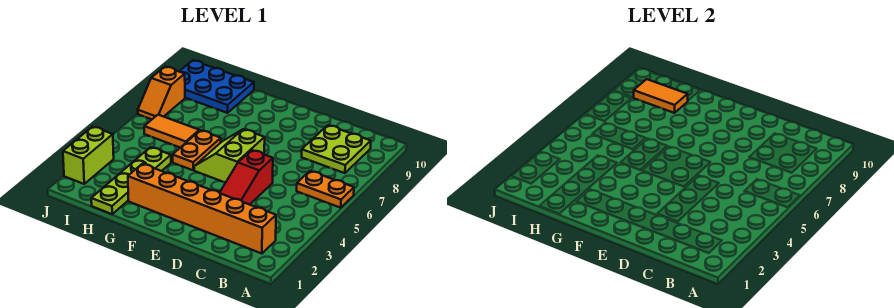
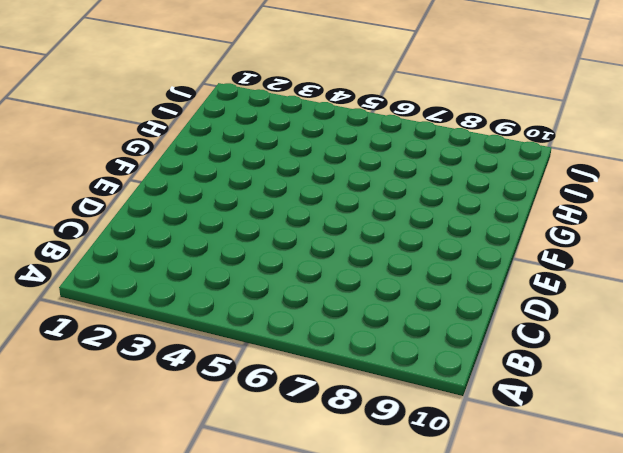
none -> orange 1x2 plate [297,171,354,208]
none -> orange 1x6 brick [128,164,276,254]
none -> lime 2x2 plate [302,125,371,173]

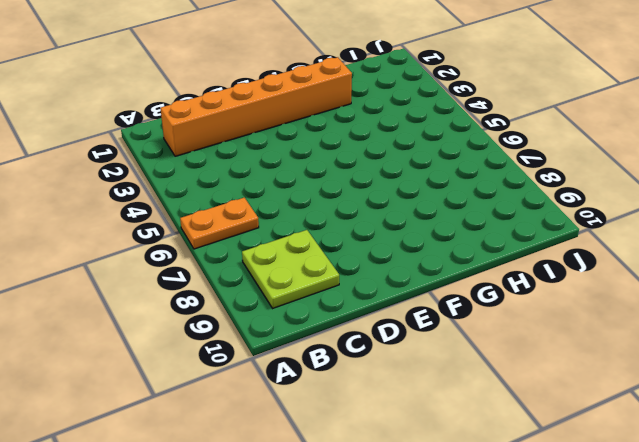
none -> red 1x3 slope [220,150,273,205]
none -> lime 2x2 slope [194,129,265,183]
none -> orange 1x2 plate [173,130,221,170]

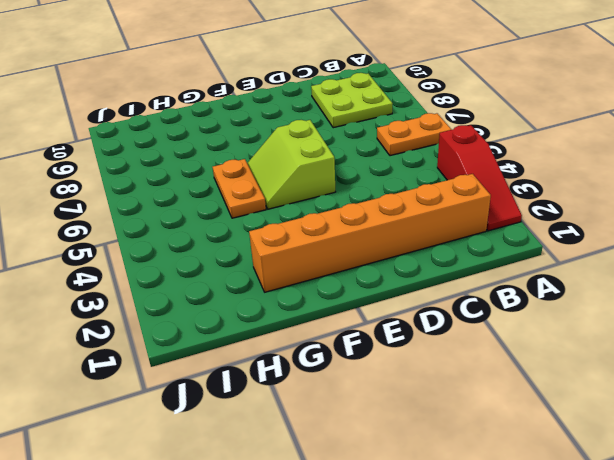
red 1x3 slope [437,125,522,231] -> red 1x3 slope moved to [220,150,273,205]
none -> lime 1x4 plate [91,147,171,214]
none -> orange 1x2 tile [144,115,199,148]
none -> blue 2x3 plate [179,60,254,113]

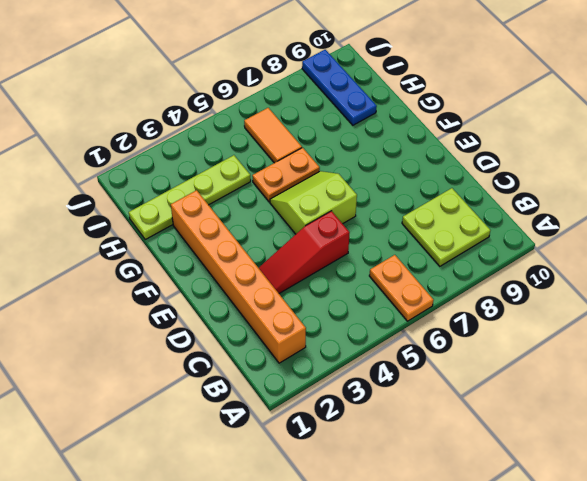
blue 1x3 plate [302,50,377,125] -> blue 2x3 plate [179,60,254,113]
none -> lime 1x2 brick [63,127,114,184]
none -> orange 1x2 slope [138,67,185,119]
none -> orange 1x2 tile [634,79,688,113]

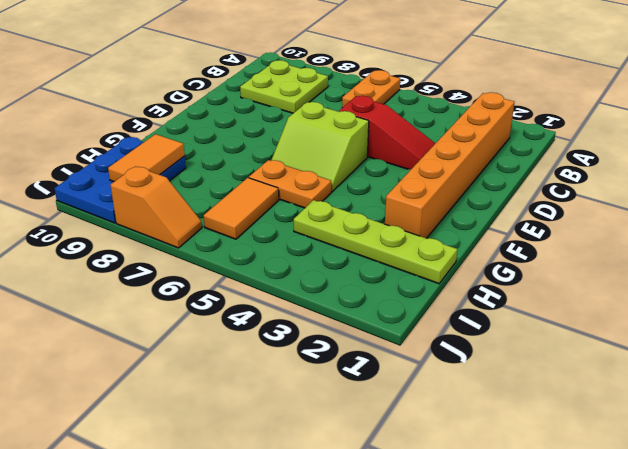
none -> lime 1x2 brick [63,127,114,184]

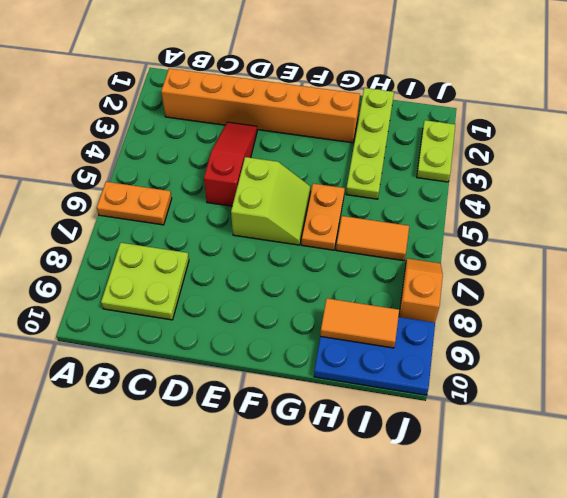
lime 1x2 plate [417,120,455,182] -> lime 1x2 brick [63,127,114,184]

